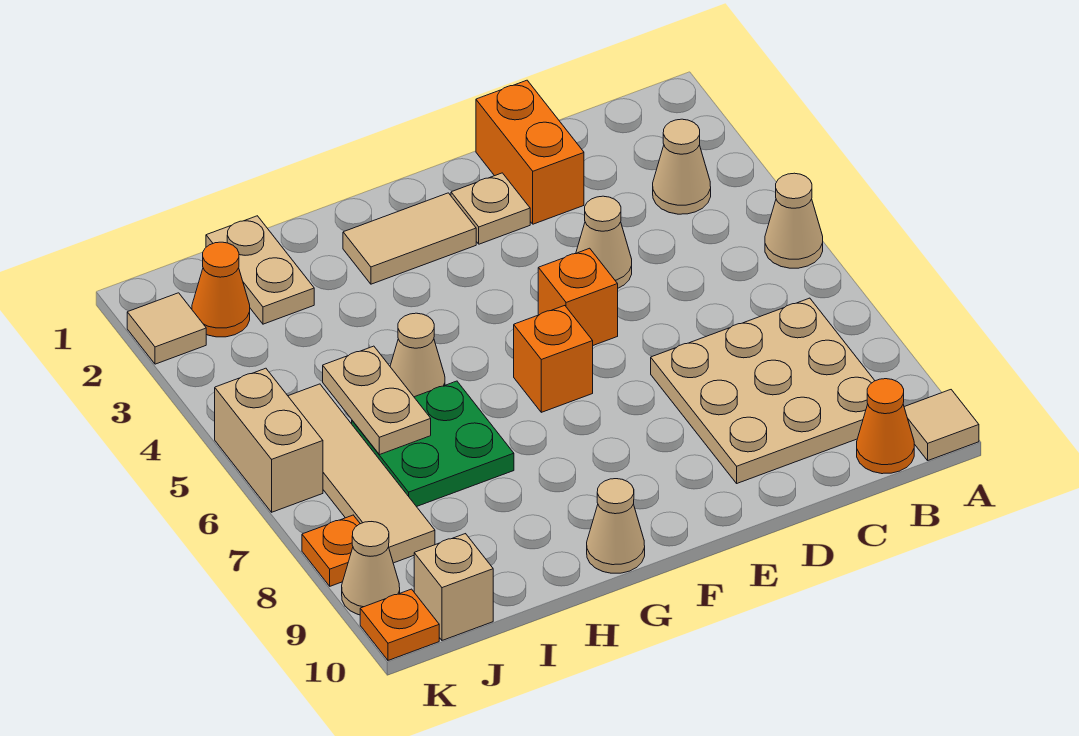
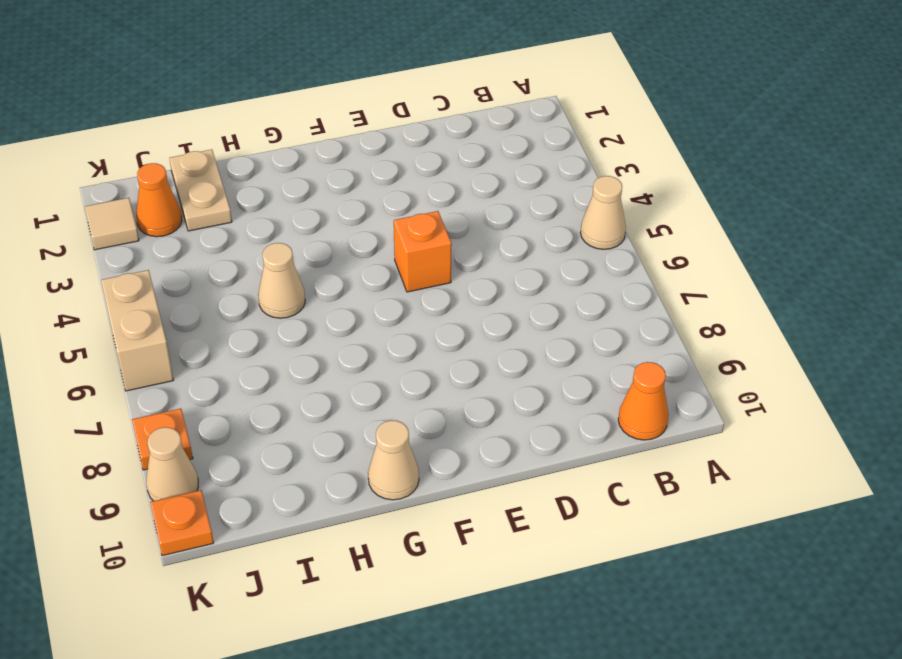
none -> tan 1x1 tile [904,390,979,460]
none -> tan 1x1 cone [653,119,711,214]
none -> tan 3x3 plate [651,298,875,483]

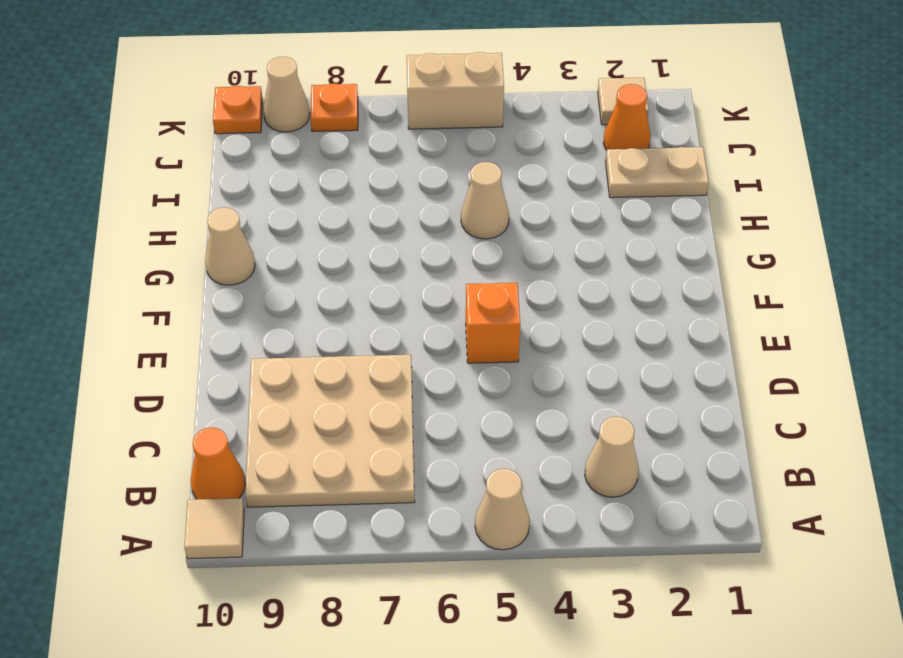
none -> orange 1x2 brick [476,80,584,224]
none -> tan 1x1 cone [576,196,632,288]
none -> tan 1x1 plate [451,173,530,244]

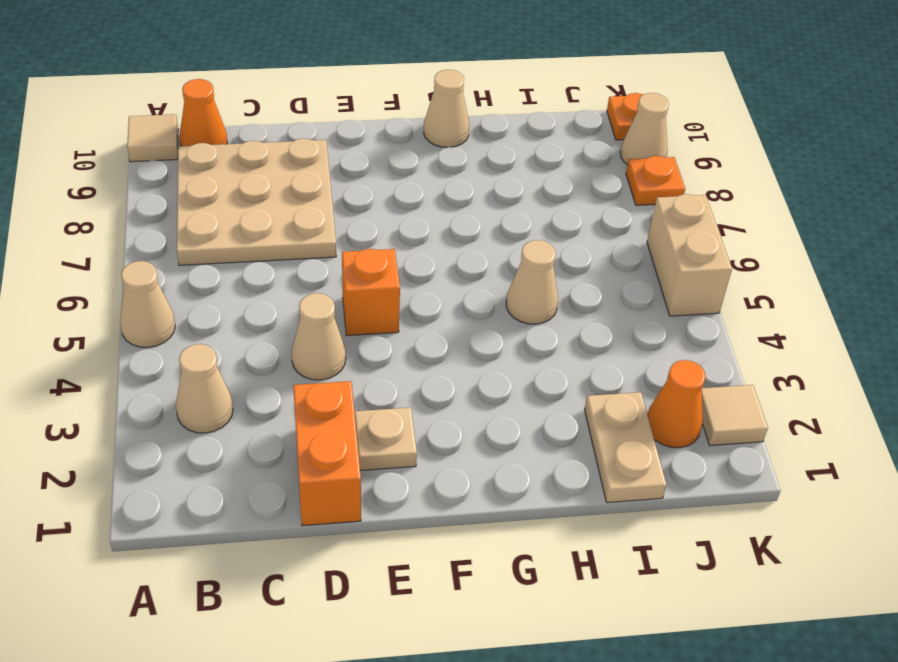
none -> tan 1x2 tile [343,193,476,284]
none -> orange 1x1 brick [514,306,593,412]
none -> green 2x2 plate [352,381,514,507]

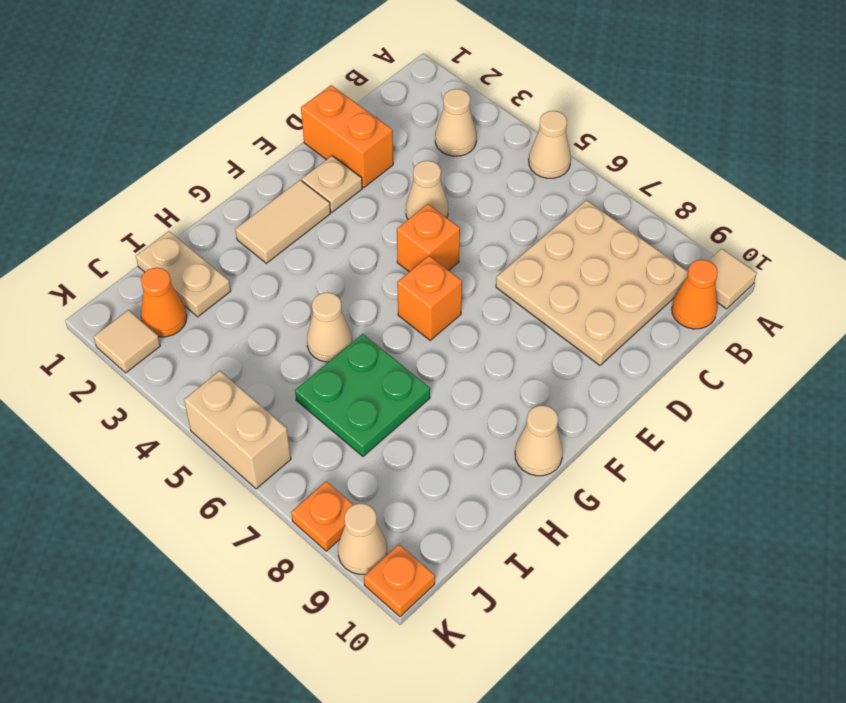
none -> tan 1x4 tile [288,384,435,563]
none -> tan 1x1 brick [414,534,493,640]
none -> tan 1x2 plate [323,346,431,455]

